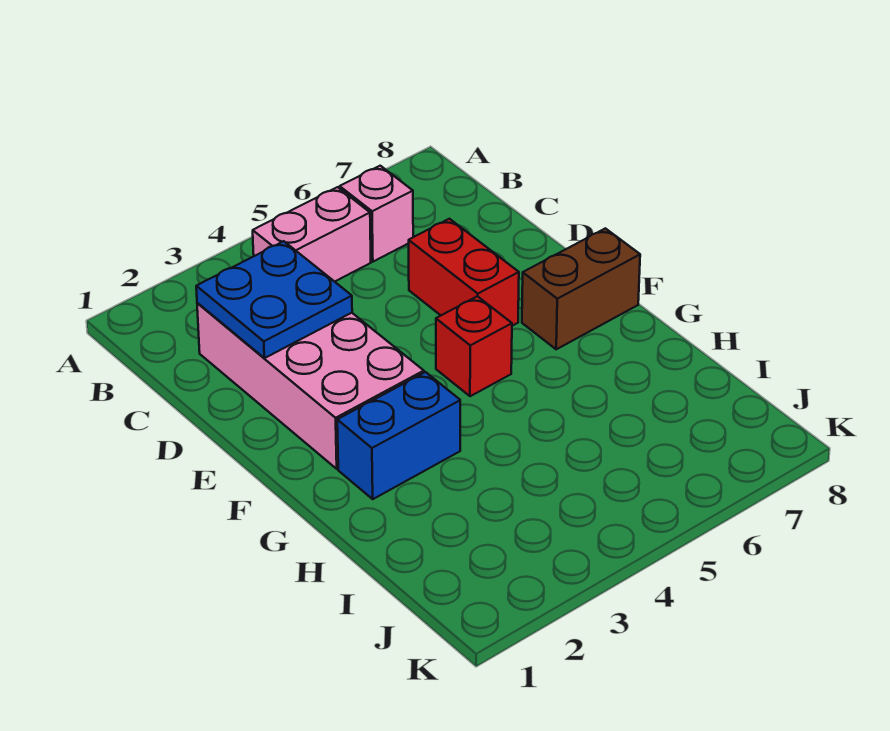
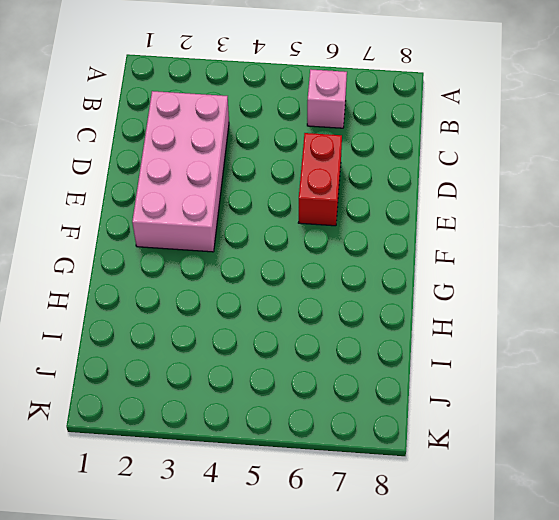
none -> pink 1x2 brick [253,187,371,282]
none -> red 1x1 brick [436,296,512,396]

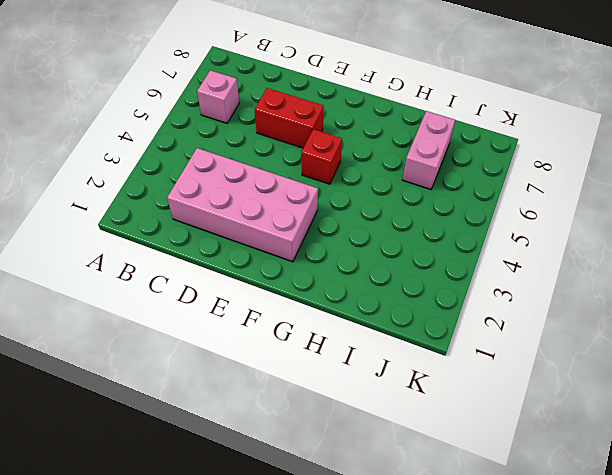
pink 1x2 brick [402,111,455,189] -> pink 1x2 brick moved to [253,187,371,282]
none -> brown 1x2 brick [522,228,640,349]
none -> blue 1x2 brick [337,372,460,499]

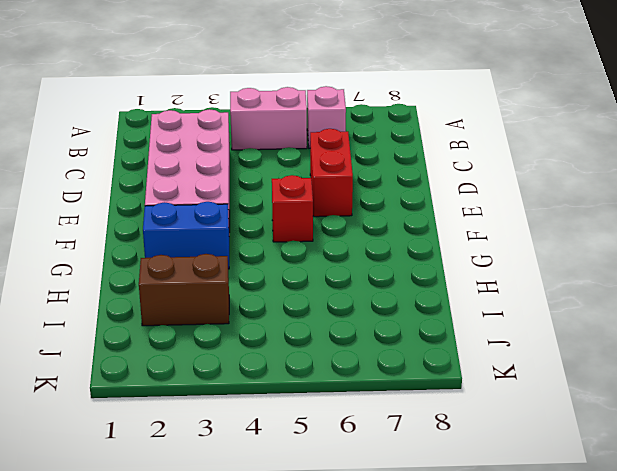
brown 1x2 brick [139,254,229,326] -> brown 1x2 brick moved to [522,228,640,349]
none -> blue 2x2 plate [196,241,352,358]

